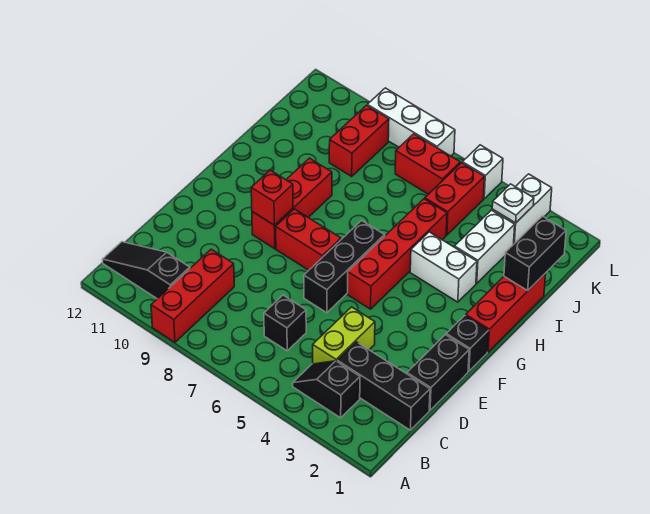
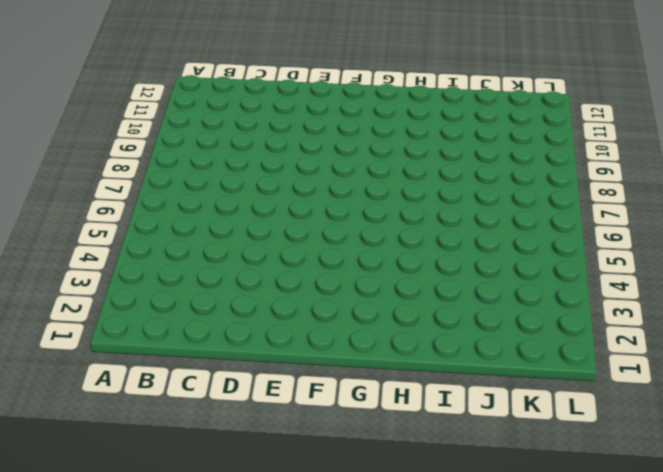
none -> red 1x3 brick [151,249,234,342]
none -> black 1x2 slope [293,361,360,418]
none -> black 1x3 slope [102,242,190,299]

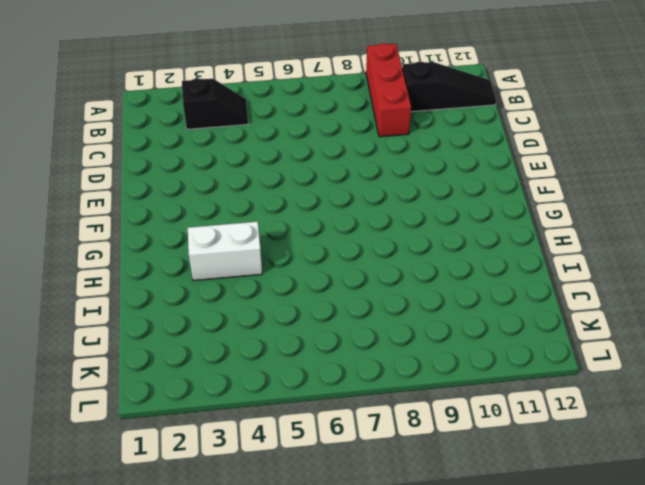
none -> black 1x3 brick [337,342,430,430]
none -> lime 1x2 brick [313,307,375,364]
none -> black 1x1 brick [264,295,306,351]

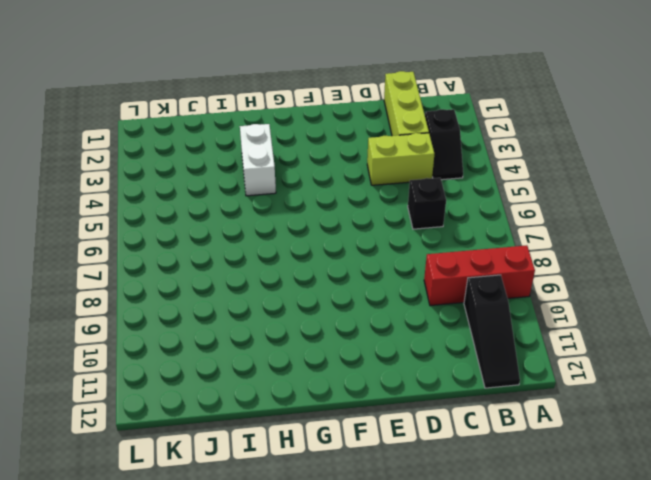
lime 1x3 brick [384,71,429,136] -> black 1x3 brick [337,342,430,430]
none -> black 1x2 brick [407,335,469,410]
none -> black 1x3 brick [304,220,385,313]
none -> black 1x1 brick [446,316,489,371]

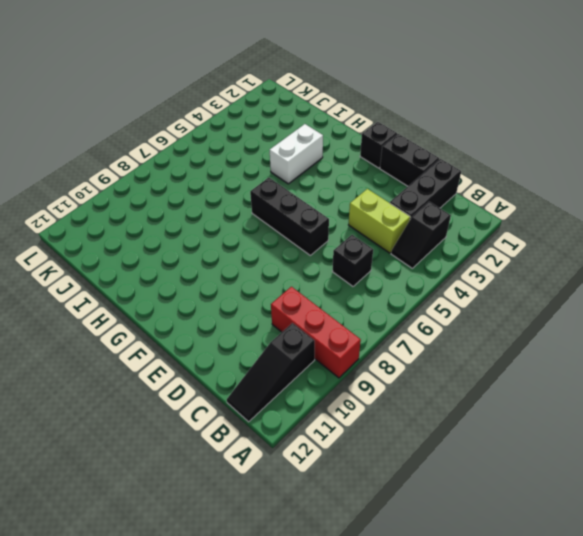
none -> red 1x4 brick [348,199,447,309]
none -> red 1x2 brick [276,209,341,270]
none -> red 1x3 brick [252,158,332,249]

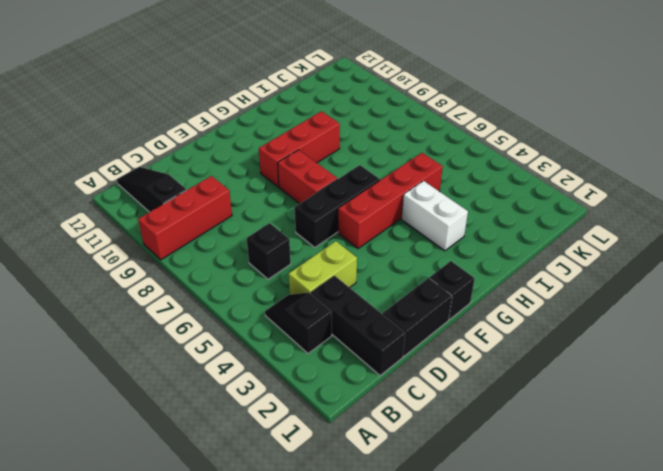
none -> red 1x3 brick [466,273,546,352]
none -> white 1x2 brick [455,210,515,283]
none -> red 1x2 brick [425,163,485,235]

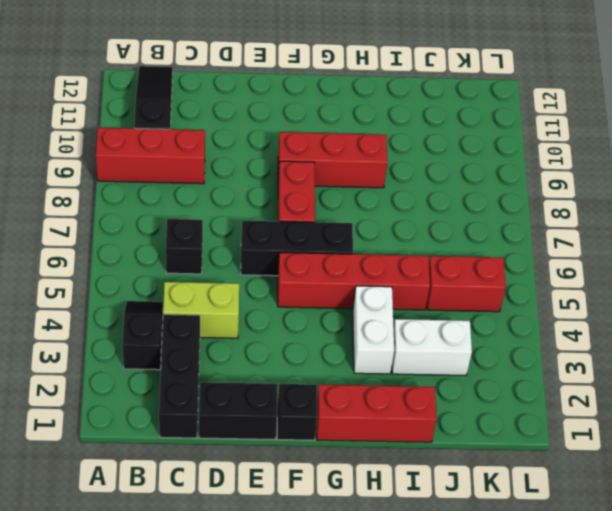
none -> red 1x2 brick [329,105,389,176]
none -> white 1x2 brick [492,174,552,244]
none -> red 1x2 brick [395,134,460,194]

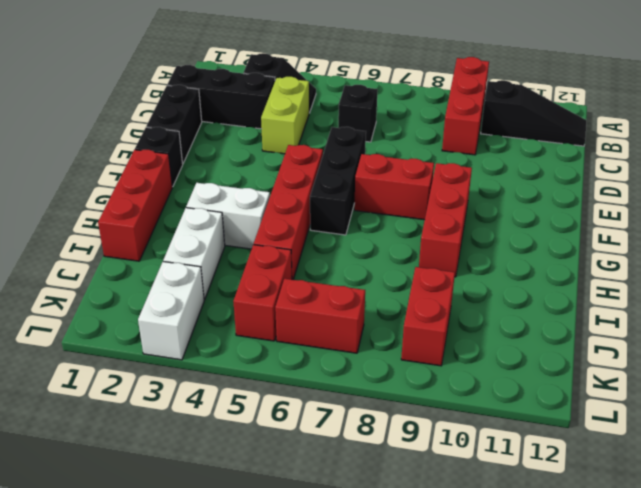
none -> white 1x1 brick [462,145,503,199]
none -> white 1x3 brick [367,88,455,156]
none -> red 1x1 brick [251,170,293,225]

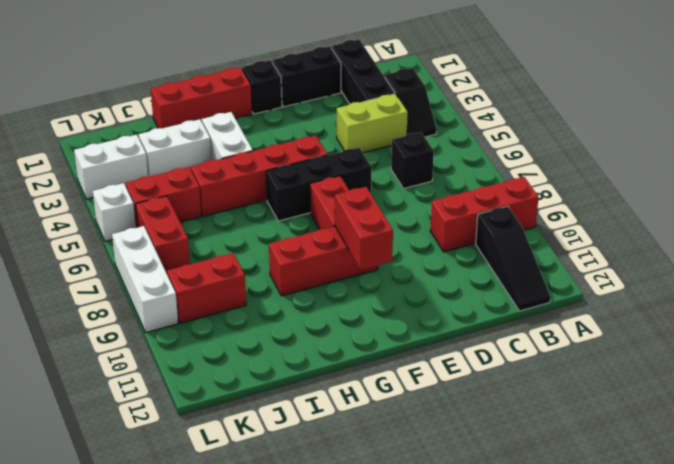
red 1x2 brick [335,187,393,270] -> red 1x1 brick [251,170,293,225]
none -> black 1x2 brick [504,216,566,290]
none -> white 1x1 plate [492,184,534,223]

